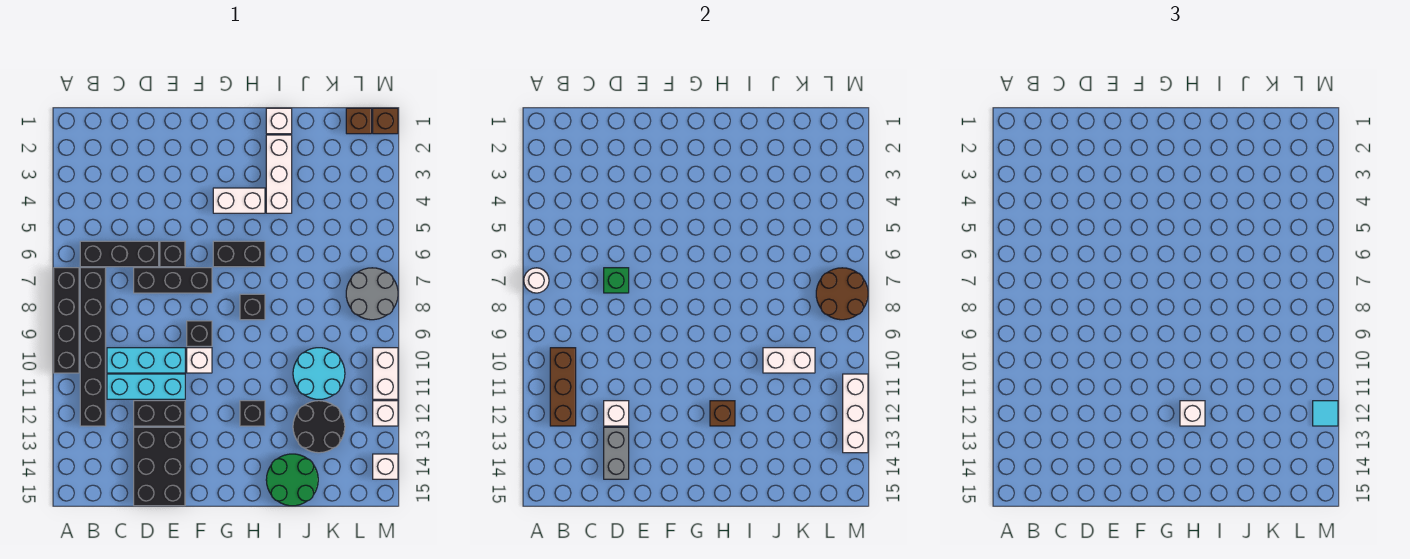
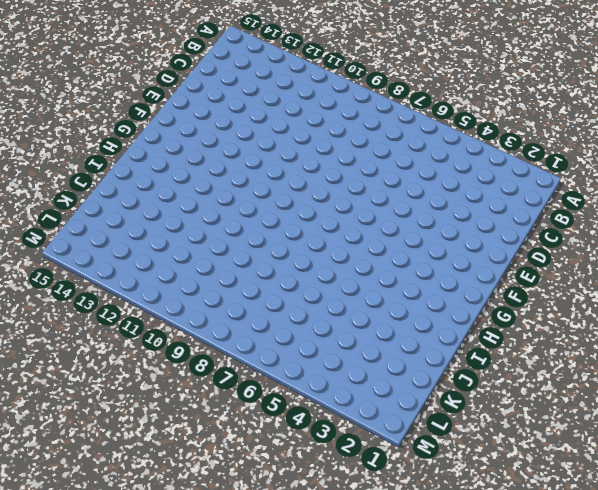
none -> black 1x4 brick [54,268,79,373]
none -> black 1x3 brick [80,241,159,267]
none -> black 1x6 brick [80,268,106,426]
none -> cyan 1x3 brick [107,348,185,373]

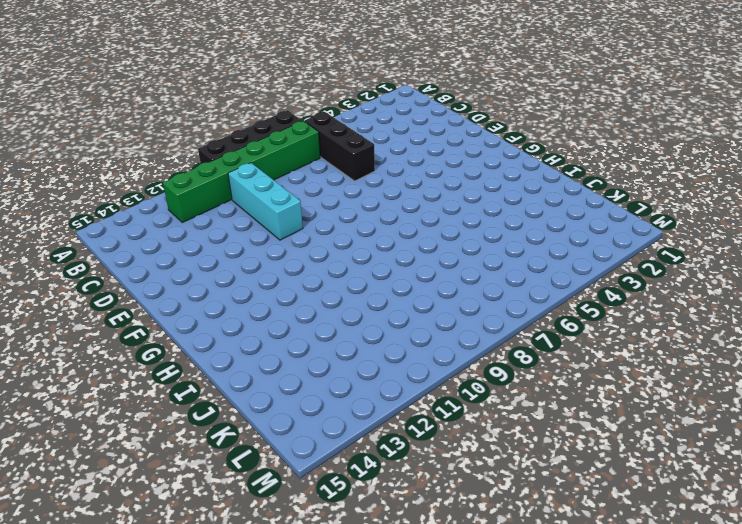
green 1x6 brick [163,121,320,223] -> black 1x6 brick [80,268,106,426]
none -> cyan 1x3 brick [107,374,185,399]
none -> black 1x3 brick [134,268,212,293]
none -> black 1x2 brick [134,401,185,426]
none -> black 2x3 brick [134,427,185,506]

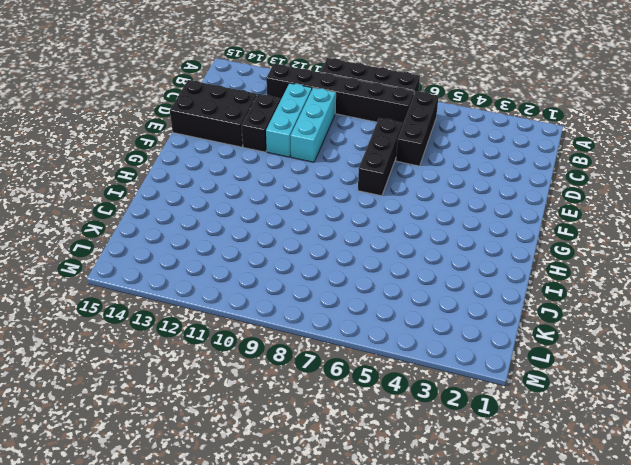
none -> black 1x1 brick [160,241,185,267]
none -> black 1x1 brick [187,321,212,346]
none -> white 1x1 brick [187,348,212,373]
none -> white 1x2 brick [213,188,265,213]

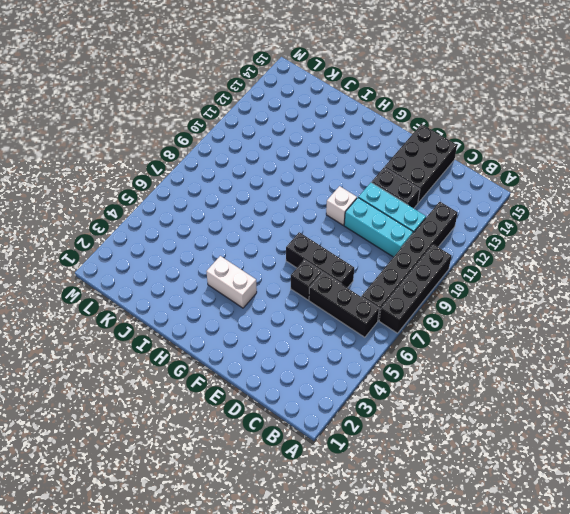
none -> black 1x1 brick [187,321,212,346]
none -> black 1x2 brick [213,241,265,267]
none -> black 1x1 brick [240,294,265,320]
none -> black 1x1 brick [240,401,265,426]

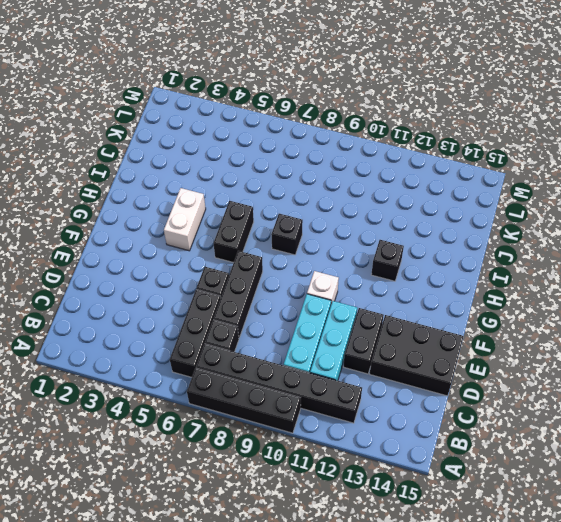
black 1x1 brick [205,320,239,352] -> black 1x1 brick moved to [187,321,212,346]
none -> white 1x1 brick [266,108,292,134]
none -> white 1x3 brick [266,135,292,213]
none -> green 2x2 round brick [266,454,318,506]
none -> cyan 2x2 round brick [293,348,345,399]

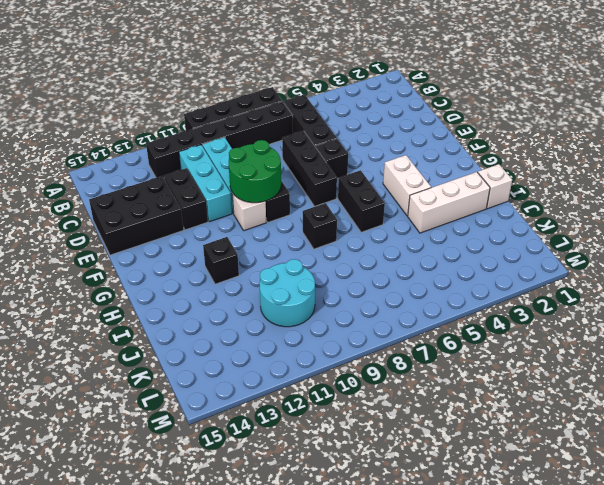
green 2x2 round brick [229,140,281,203] -> green 2x2 round brick moved to [266,454,318,506]
none -> black 2x2 round brick [293,401,345,453]
none -> brown 1x1 brick [346,108,372,134]
none -> grey 2x2 round brick [346,268,398,320]
none -> brown 1x1 brick [373,108,398,134]

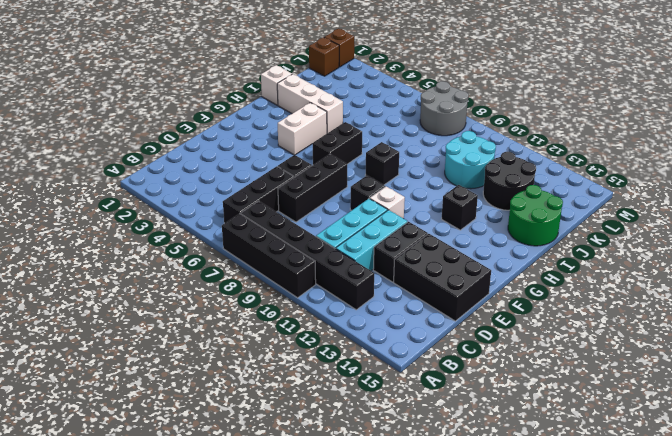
none -> white 1x2 brick [373,348,398,399]
none -> white 1x1 brick [373,401,398,426]
none -> white 1x1 brick [373,454,398,479]
none -> white 1x1 round brick [524,268,549,293]

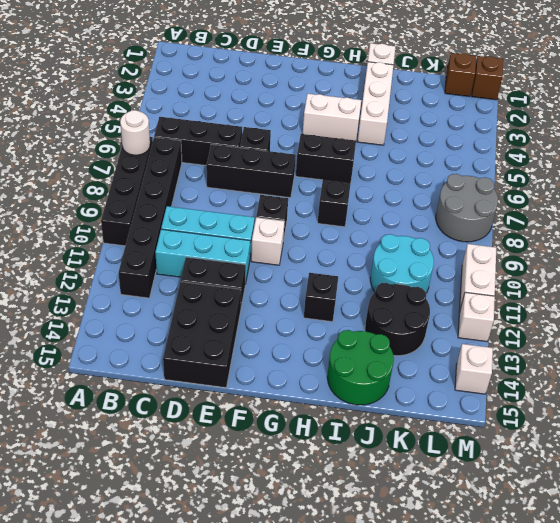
none -> brown 1x3 brick [550,348,576,426]
none -> green 1x1 brick [604,268,629,293]
none -> white 1x1 brick [604,401,629,426]
none -> grey 1x2 brick [604,427,629,479]

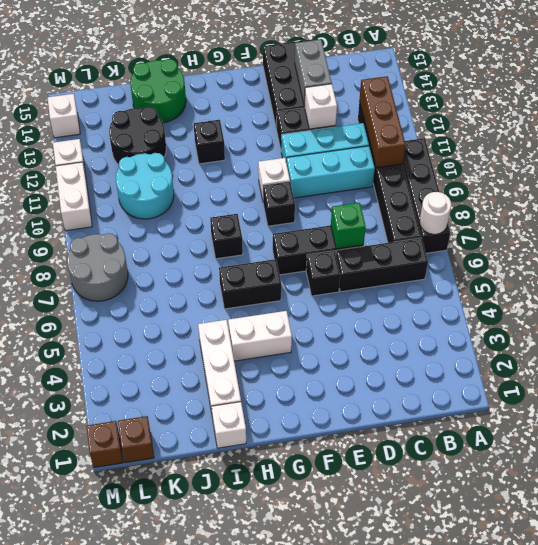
none -> brown 1x1 brick [710,401,735,426]
none -> white 1x2 brick [763,348,815,373]
none -> brown 2x2 round brick [816,268,868,320]
none -> white 1x3 brick [843,374,868,453]

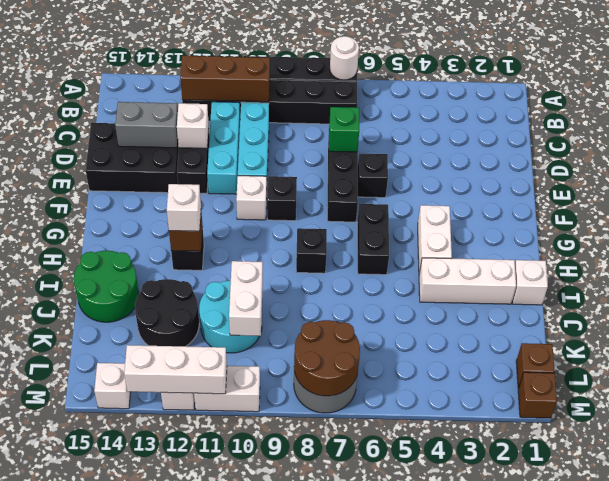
none -> black 1x3 brick [80,241,159,267]
none -> cyan 1x1 tile [1313,401,1338,426]

